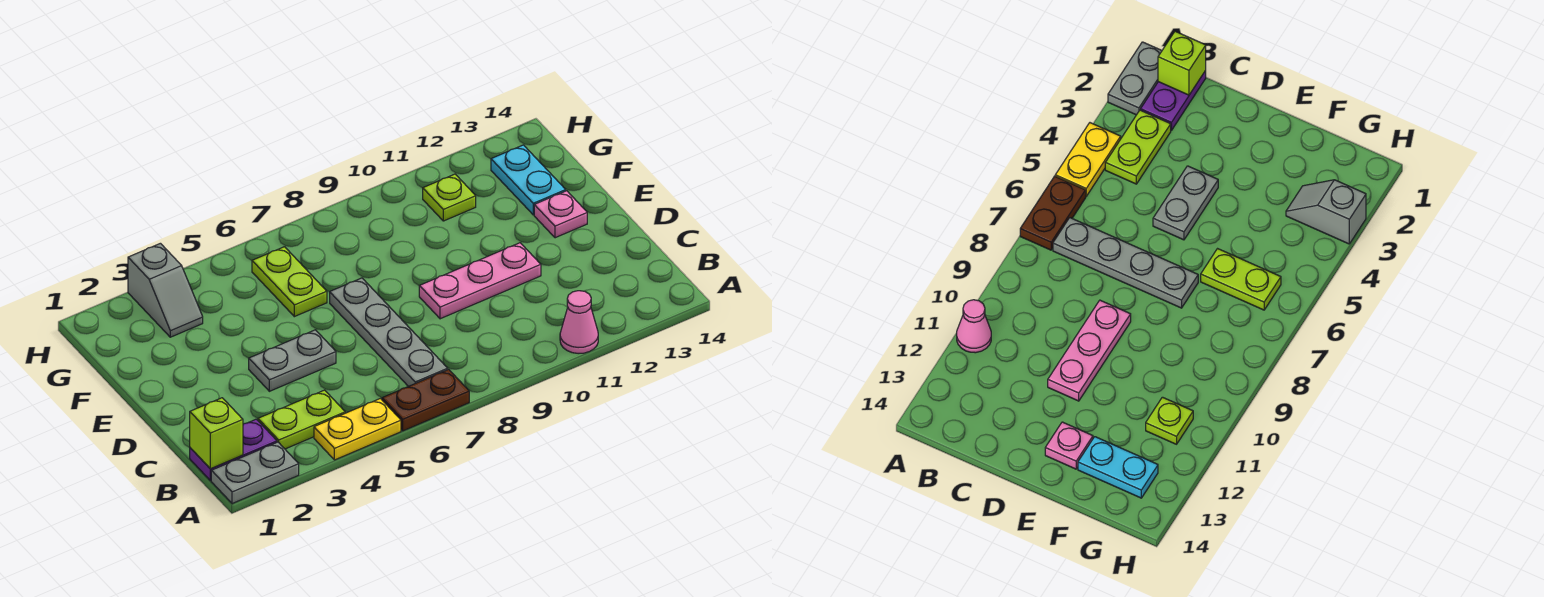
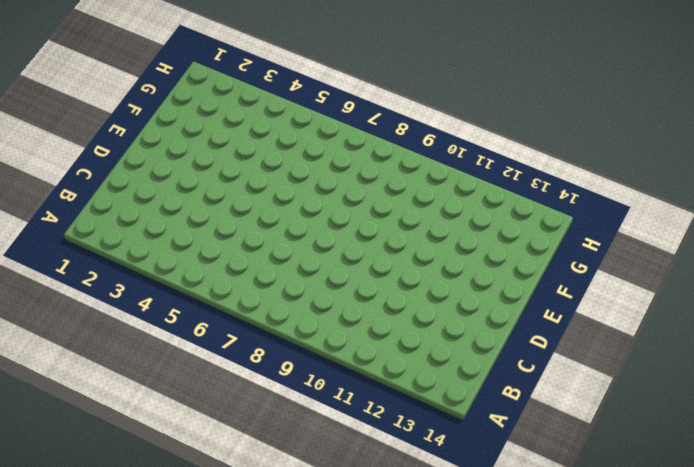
none -> grey 1x2 plate [211,442,299,504]
none -> yellow 1x2 plate [314,399,401,460]
none -> brown 1x2 plate [382,369,469,431]

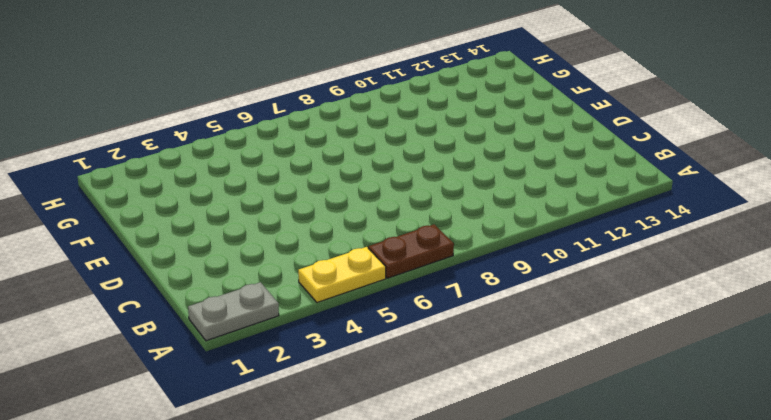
none -> pink 1x1 cone [560,291,598,354]
none -> purple 1x2 plate [190,419,277,481]
none -> lime 1x2 plate [258,390,345,449]

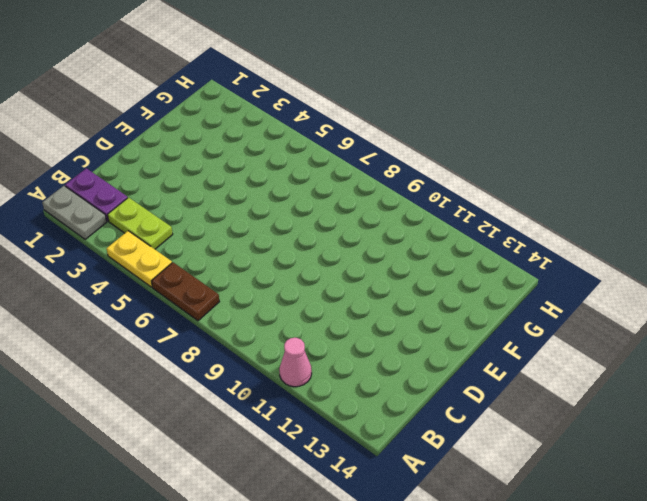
none -> grey 1x4 plate [330,278,448,386]
none -> grey 1x2 plate [249,330,336,391]
none -> pink 1x3 plate [419,243,541,319]

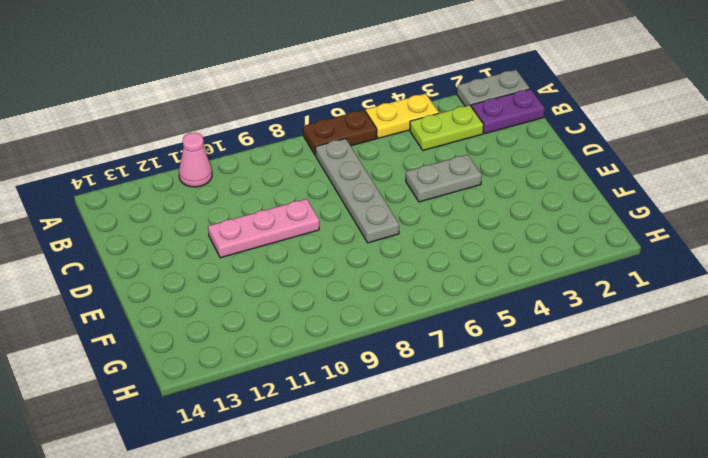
none -> pink 1x1 plate [534,191,587,238]
none -> lime 1x2 plate [252,247,327,317]
none -> cyan 1x2 plate [491,145,566,215]

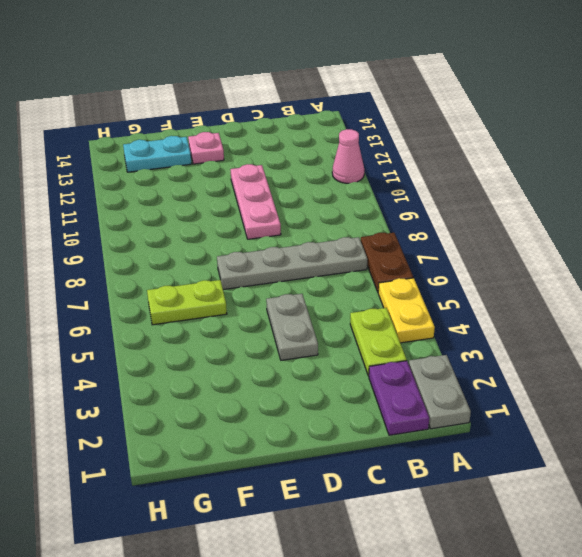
none -> grey 1x2 slope [128,243,203,337]
none -> lime 1x1 plate [423,174,476,221]
none -> lime 1x1 brick [190,398,243,469]

